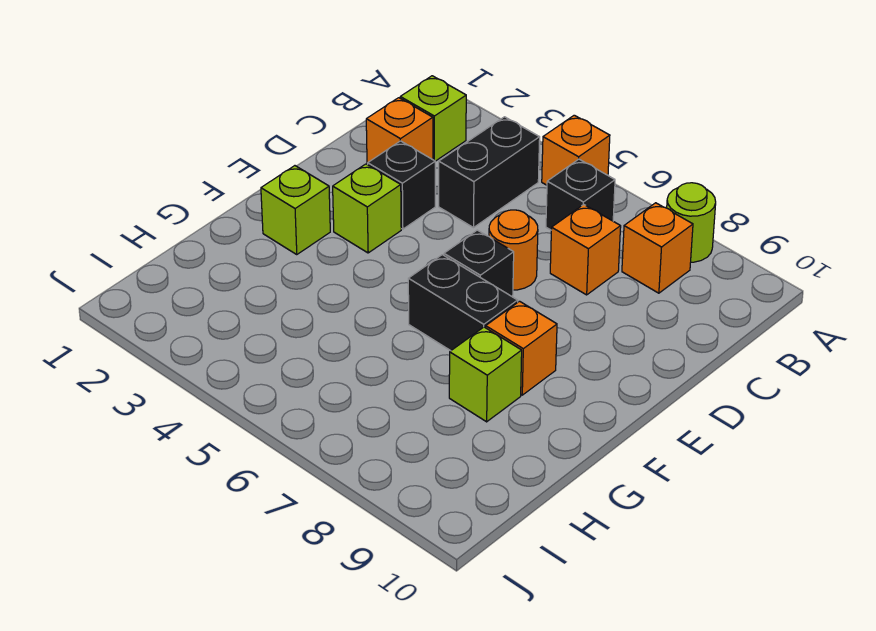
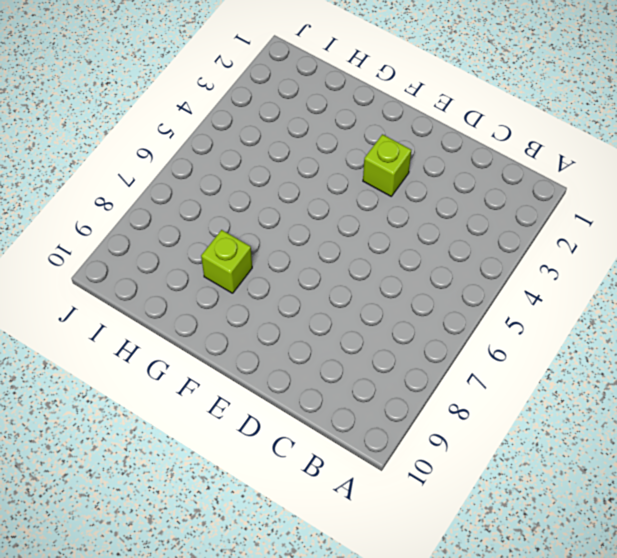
none -> orange 1x1 brick [542,115,610,185]
none -> lime 1x1 round brick [667,183,716,262]
none -> lime 1x1 brick [400,76,466,161]

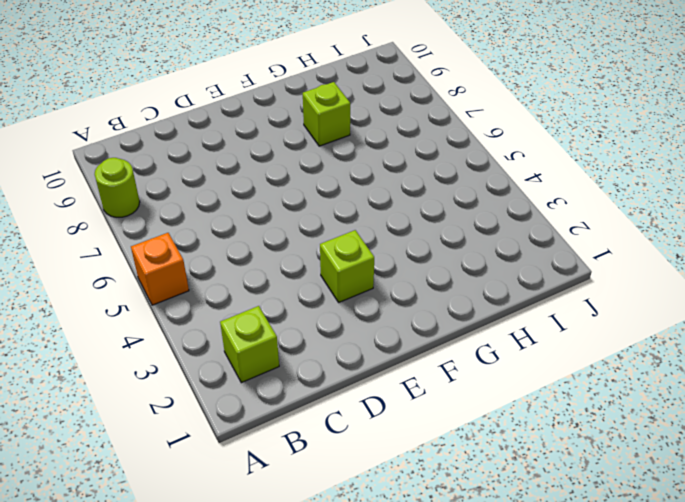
none -> black 1x2 brick [439,117,540,228]
none -> black 1x1 brick [546,159,615,230]
none -> orange 1x1 brick [622,203,693,293]

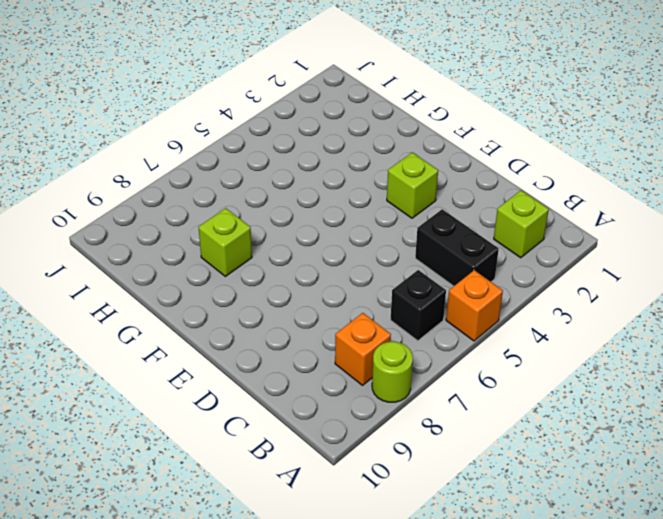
none -> orange 1x1 brick [366,98,433,165]
none -> orange 1x1 brick [550,204,621,295]
none -> black 1x1 brick [368,141,435,229]

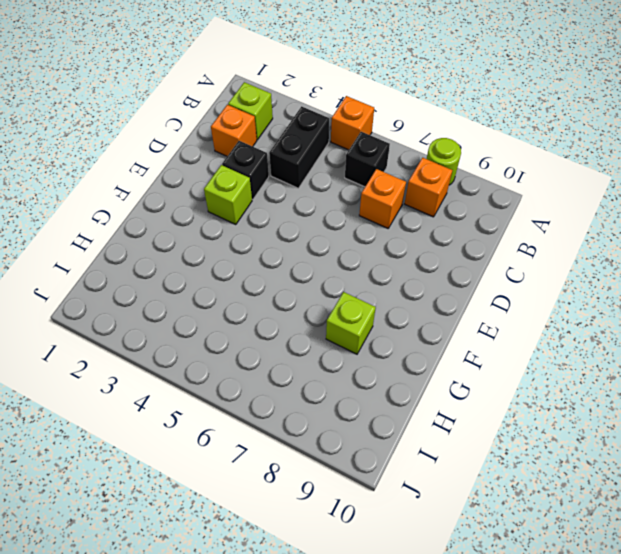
none -> orange 1x1 round brick [489,210,538,290]
none -> black 1x1 brick [444,230,514,297]
none -> lime 1x1 brick [261,166,330,255]

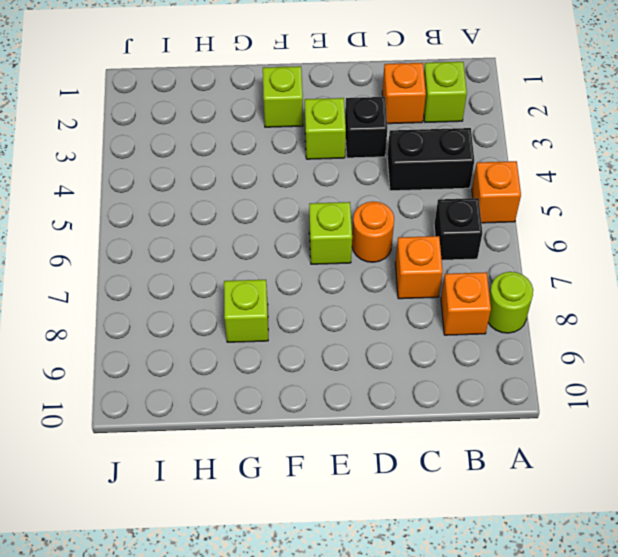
lime 1x1 brick [309,202,352,264] -> black 1x1 brick [444,230,514,297]
none -> black 1x2 brick [408,255,518,351]
none -> orange 1x1 brick [486,301,557,395]

